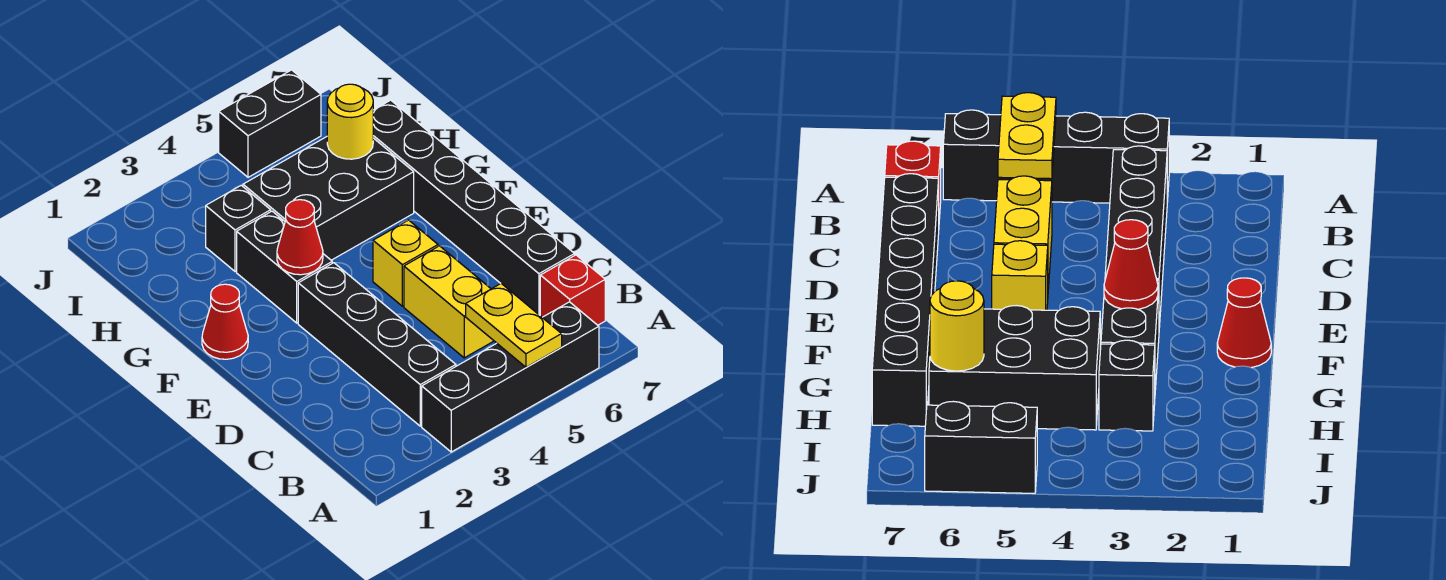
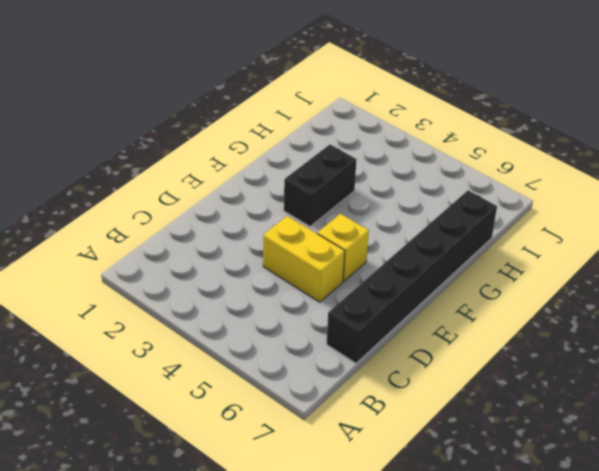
yellow 1x2 brick [263,216,345,302] -> yellow 1x2 brick turned to [404,246,494,358]
none -> black 1x4 brick [422,302,599,452]
none -> black 1x4 brick [298,263,456,426]
none -> red 1x1 brick [540,255,605,325]

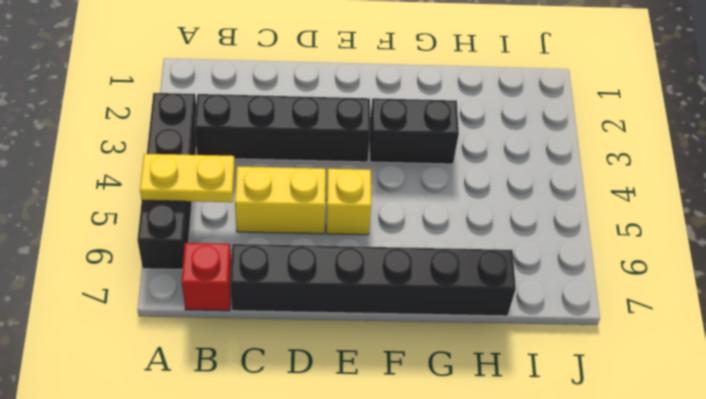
none -> red 1x1 cone [202,284,248,359]
none -> black 2x3 brick [243,137,414,260]
none -> black 1x1 brick [206,185,271,272]

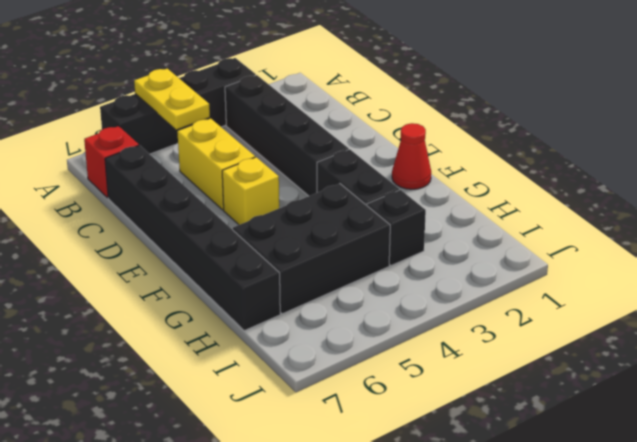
none -> black 1x2 brick [219,70,321,177]
none -> red 1x1 cone [277,200,323,275]
none -> yellow 1x1 round brick [327,84,373,159]

